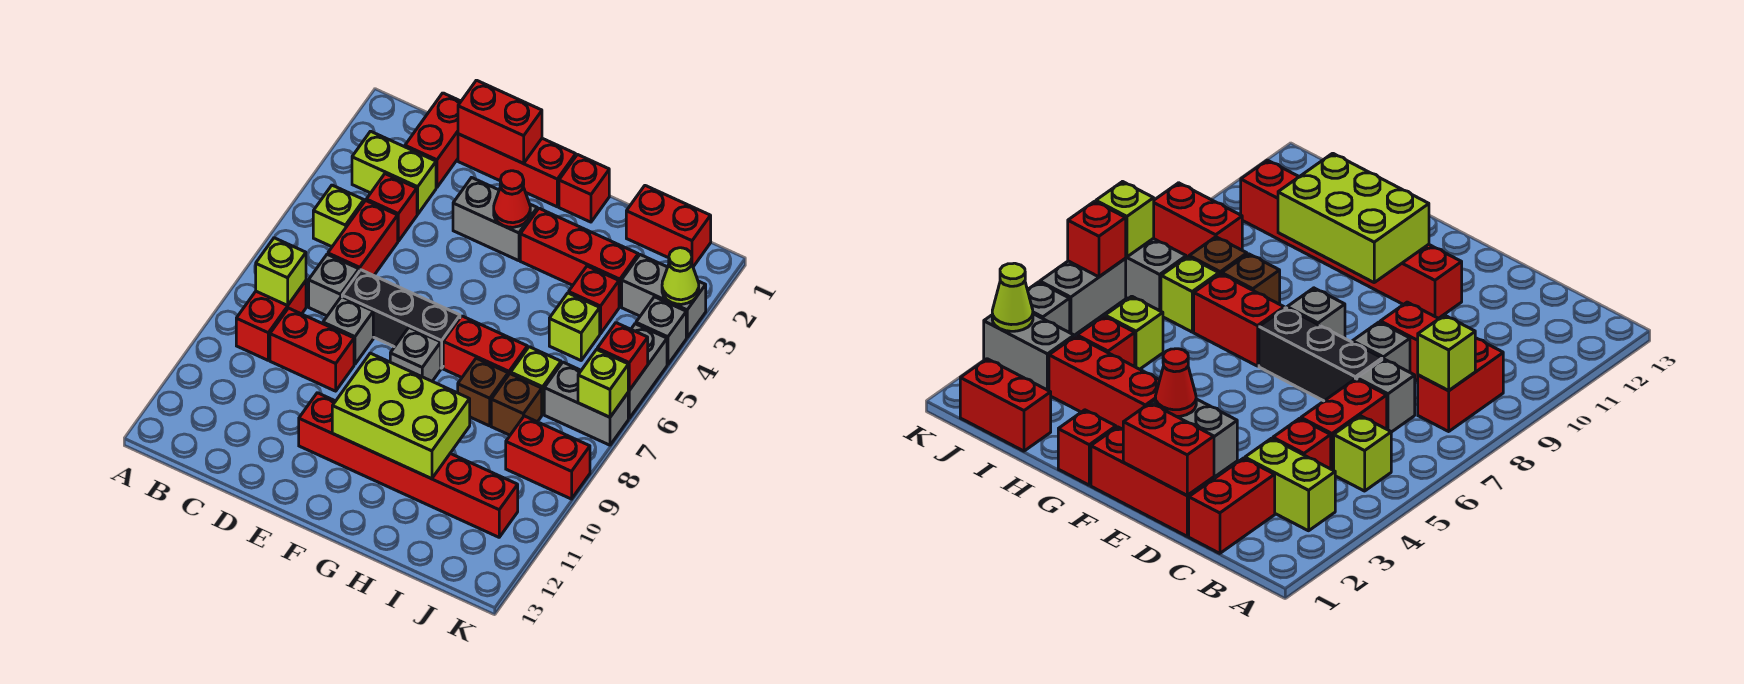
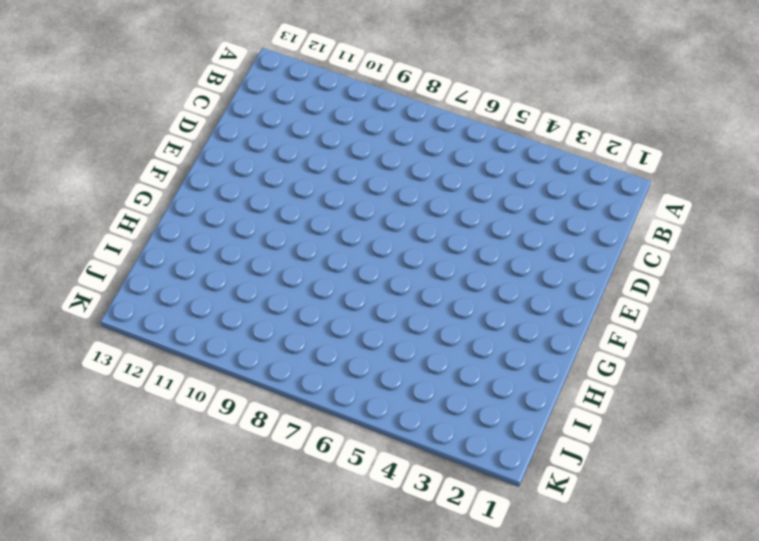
none -> lime 1x2 brick [352,131,436,214]
none -> lime 1x1 brick [313,185,364,247]
none -> red 1x2 brick [236,281,306,360]
none -> red 1x2 brick [405,93,461,187]

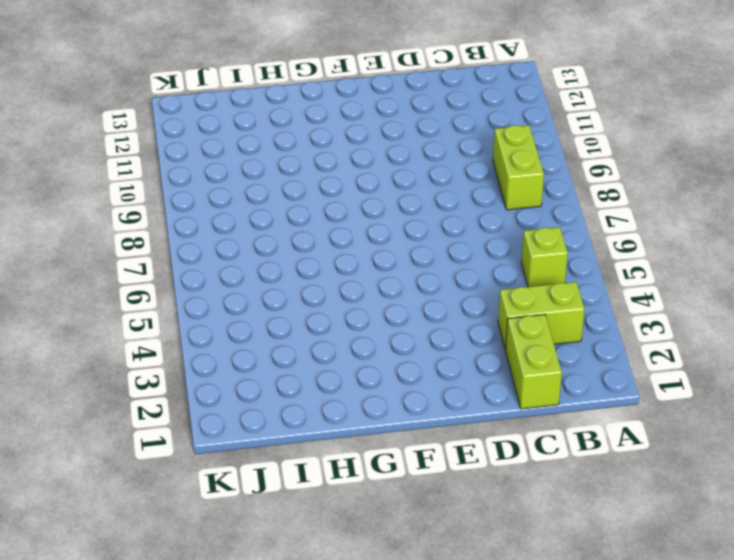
lime 1x2 brick [493,125,544,210] -> red 1x2 brick [236,281,306,360]
lime 1x2 brick [506,314,562,409] -> red 1x2 brick [405,93,461,187]
none -> red 1x1 brick [366,174,417,241]
none -> red 1x2 brick [328,201,398,275]
none -> grey 1x1 brick [309,254,359,316]
none -> red 1x2 brick [270,308,354,391]

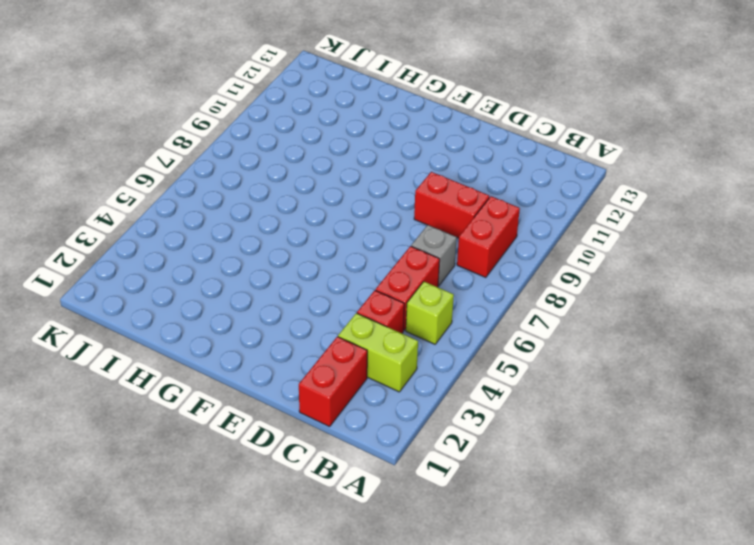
none -> red 1x3 brick [458,134,576,207]
none -> black 1x3 brick [342,270,460,368]
none -> grey 1x1 brick [323,297,373,364]
none -> grey 1x2 brick [453,178,537,261]

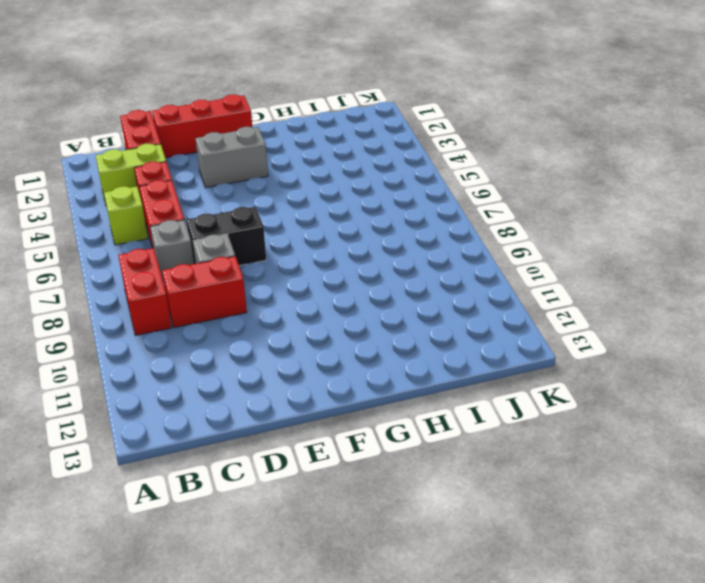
black 1x2 brick [186,207,266,266] -> black 1x3 brick [342,270,460,368]
none -> red 1x6 brick [299,393,518,537]
none -> grey 1x1 brick [390,328,441,381]
none -> red 1x1 brick [559,155,609,222]
none -> red 1x3 brick [520,208,638,307]

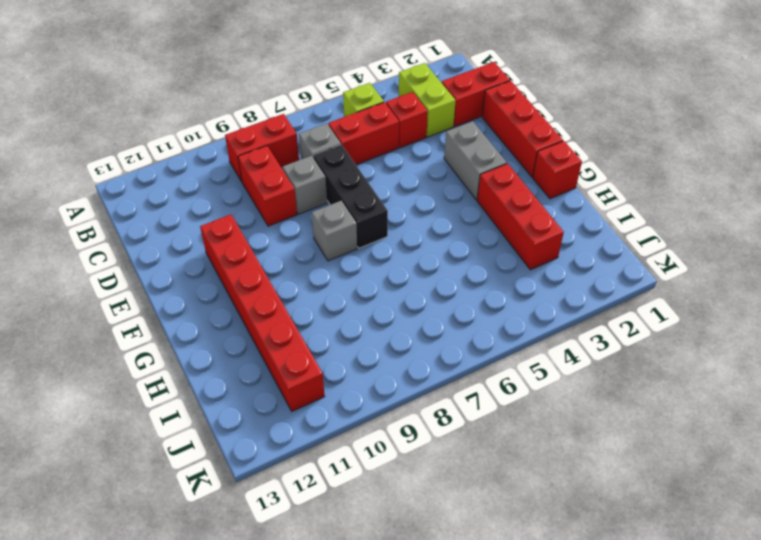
none -> red 1x2 brick [443,316,527,377]
none -> brown 1x1 brick [458,358,508,426]
none -> red 1x2 brick [626,186,711,267]
none -> red 1x1 brick [569,266,619,334]

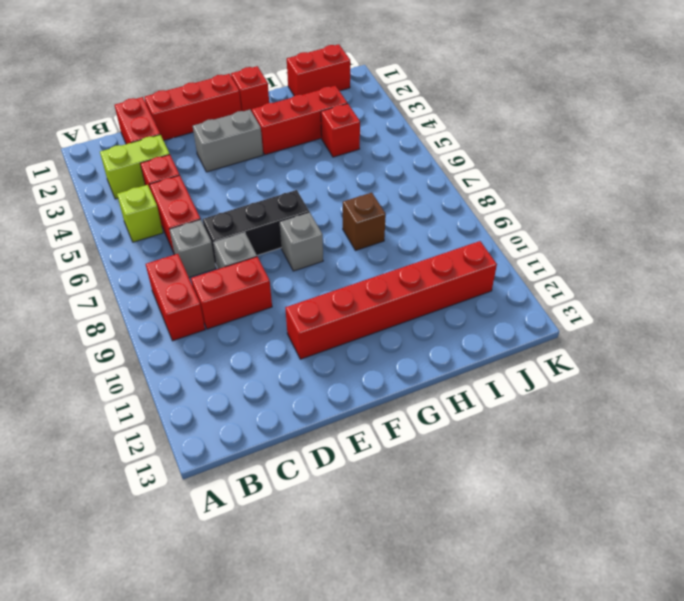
none -> red 1x2 brick [443,316,527,377]
none -> lime 1x1 brick [549,293,600,360]
none -> lime 1x1 brick [511,347,561,414]
none -> brown 1x1 brick [491,374,542,435]

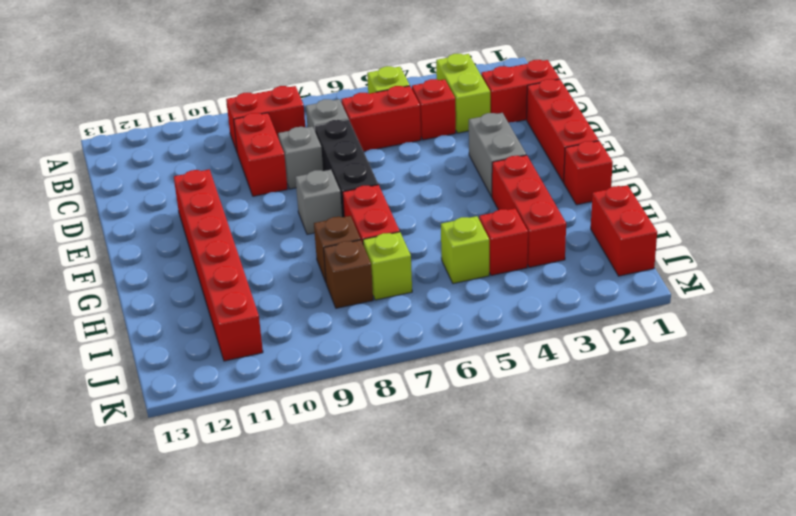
none -> grey 1x2 brick [622,255,706,337]
none -> grey 1x2 brick [544,362,628,445]
none -> red 1x2 brick [506,416,590,499]
none -> grey 1x1 brick [636,297,686,364]

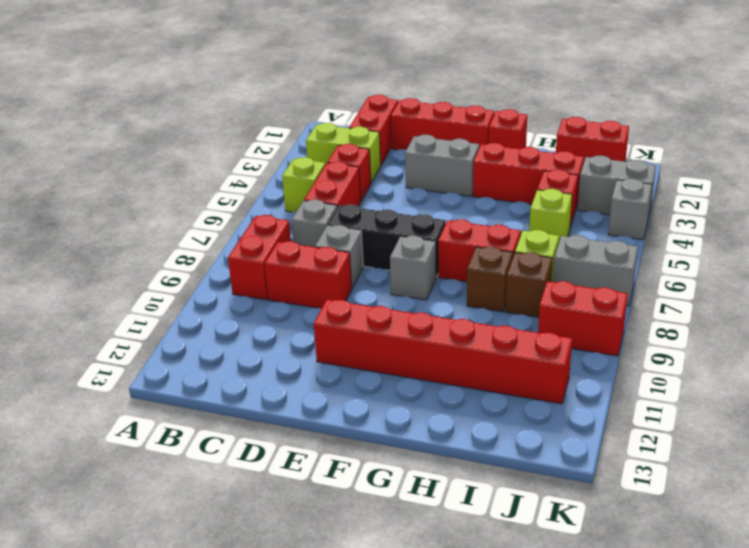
none -> grey 1x2 brick [628,324,667,418]
none -> lime 1x1 brick [256,238,306,305]
none -> red 1x2 brick [458,80,542,163]
none -> red 1x1 cone [494,171,530,227]

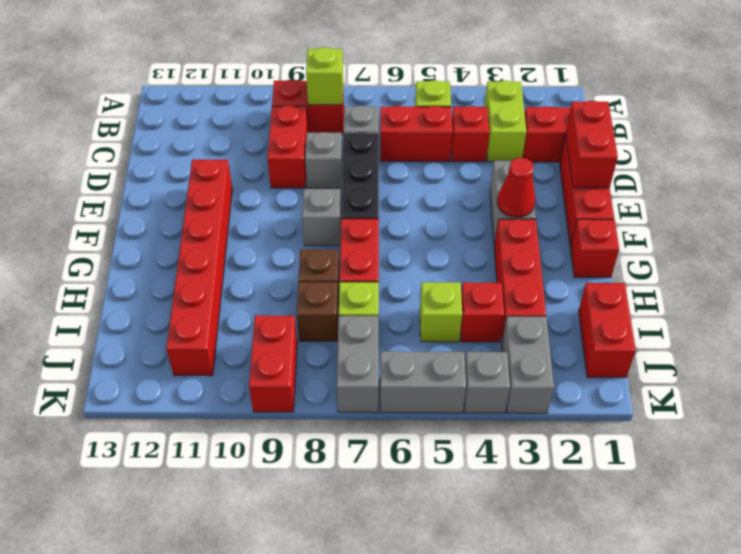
none -> lime 2x3 brick [332,353,470,479]
none -> lime 1x1 cone [662,248,699,304]
none -> red 1x1 brick [597,323,648,390]
none -> lime 1x1 brick [578,350,628,417]

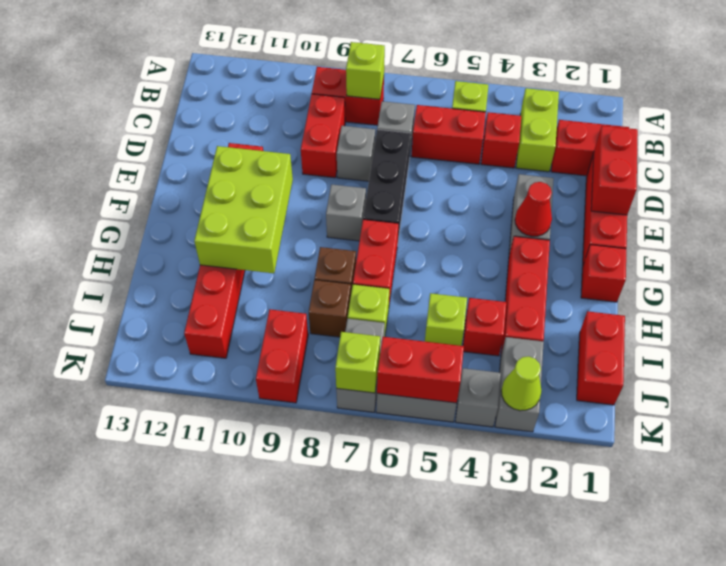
red 1x2 brick [377,337,464,403] -> red 1x1 brick [597,323,648,390]

